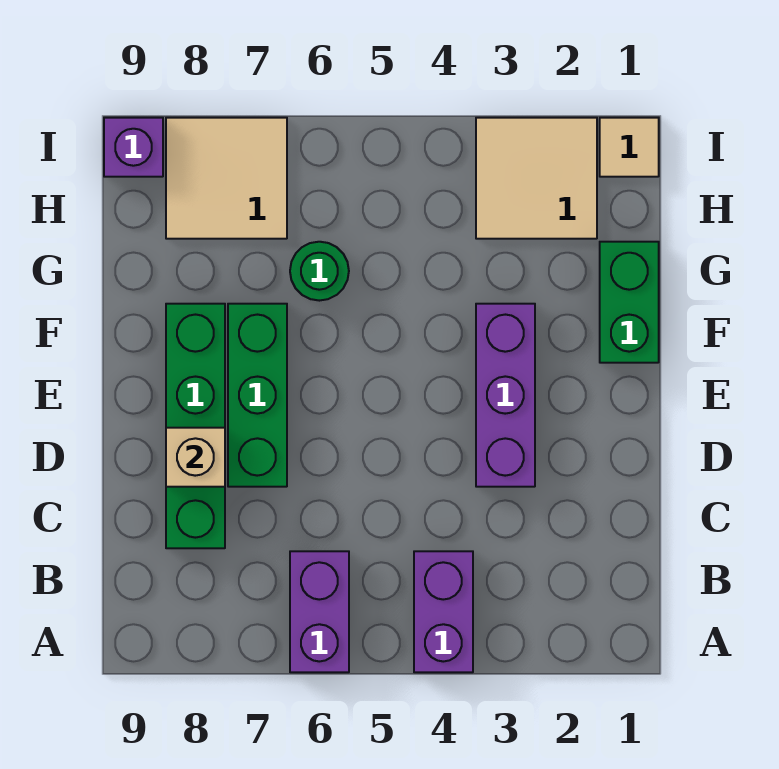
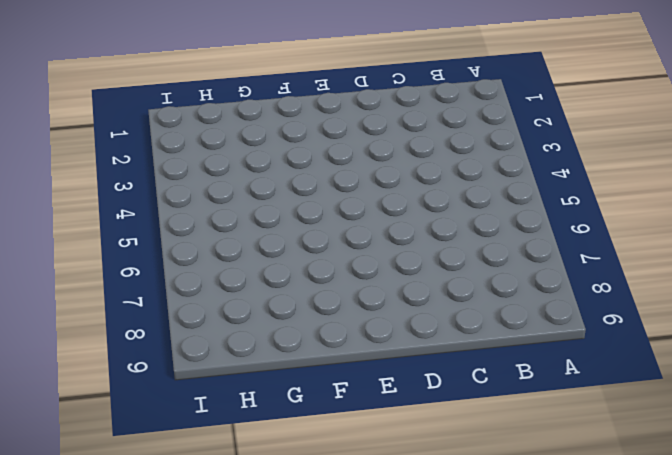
none -> purple 1x2 brick [414,551,473,672]
none -> purple 1x2 brick [290,551,349,672]
none -> green 1x4 brick [166,304,225,548]

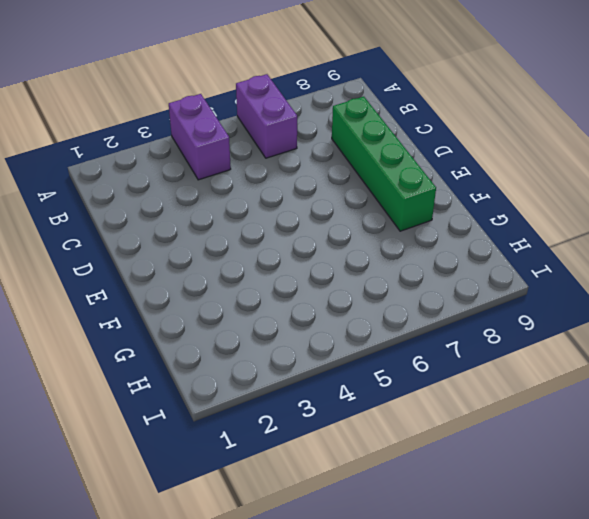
none -> purple 1x3 brick [476,304,535,487]
none -> green 1x3 brick [228,304,287,487]
none -> green 1x2 brick [600,242,659,363]

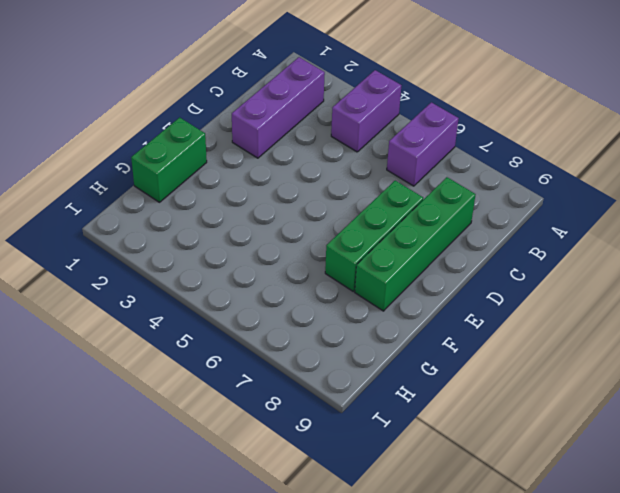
purple 1x3 brick [232,57,325,158] -> purple 1x3 brick moved to [476,304,535,487]
none -> green 1x1 round brick [290,242,349,301]
none -> tan 2x2 tile [476,118,597,239]
none -> tan 2x2 tile [166,118,287,239]

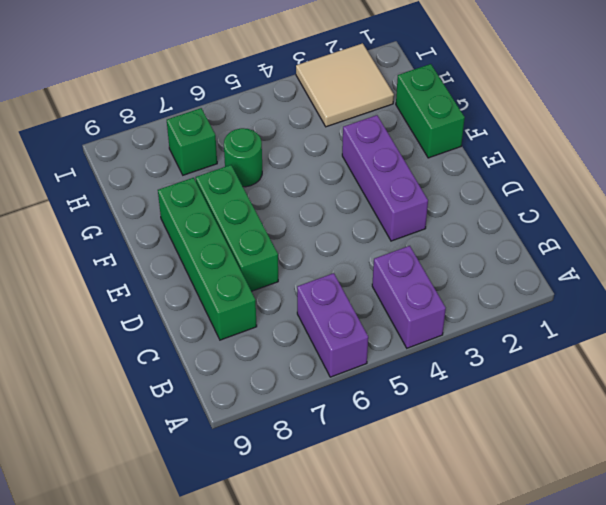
green 1x1 brick [167,108,217,175] -> tan 2x2 tile [166,118,287,239]
none -> tan 1x1 tile [600,118,659,177]
none -> purple 1x1 brick [104,118,163,177]
none -> tan 1x1 brick [166,428,225,487]

